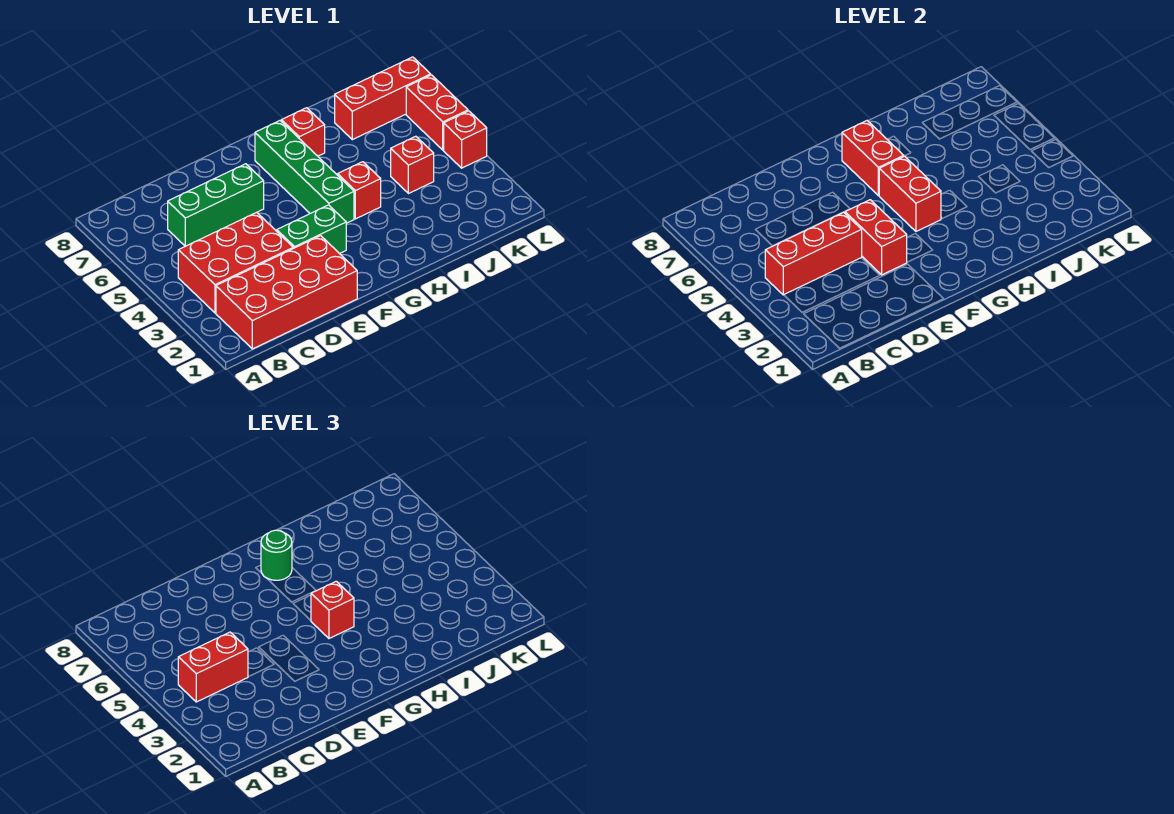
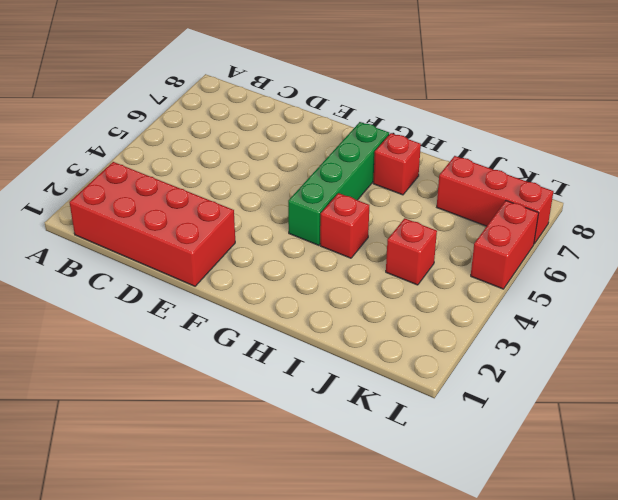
none -> red 2x3 brick [178,212,293,313]
none -> green 1x3 brick [168,164,264,246]
none -> green 1x2 brick [277,205,346,254]

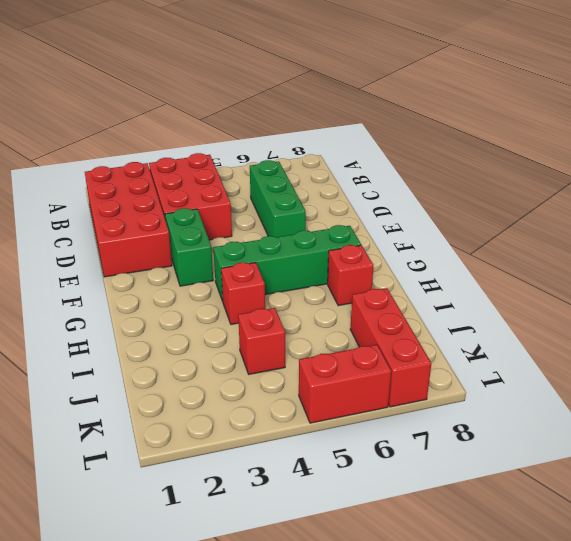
none -> red 1x1 brick [444,111,487,168]
none -> red 1x3 brick [765,212,862,295]
none -> red 1x2 brick [845,200,907,275]

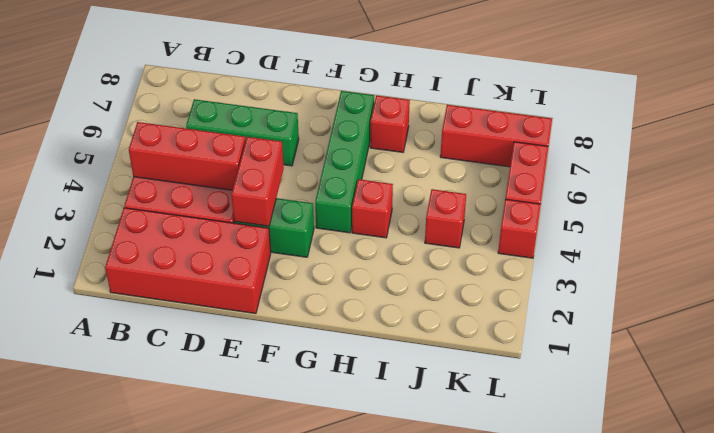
none -> red 1x2 brick [879,156,941,231]
none -> red 1x2 brick [842,121,904,196]
none -> red 1x2 brick [178,632,248,702]

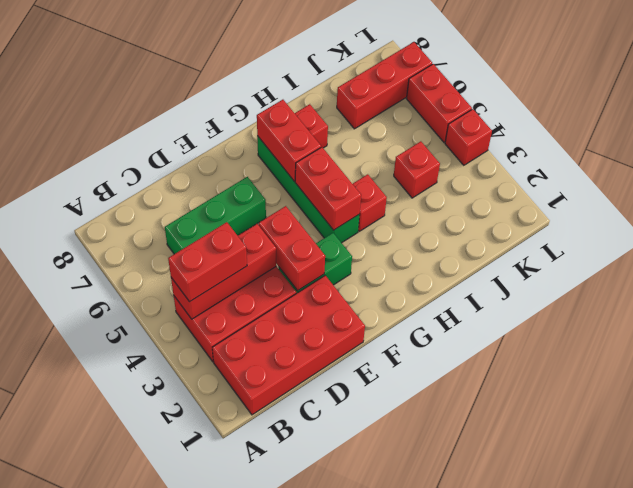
none -> red 1x1 brick [311,581,354,638]
none -> green 1x1 round brick [261,530,292,580]

